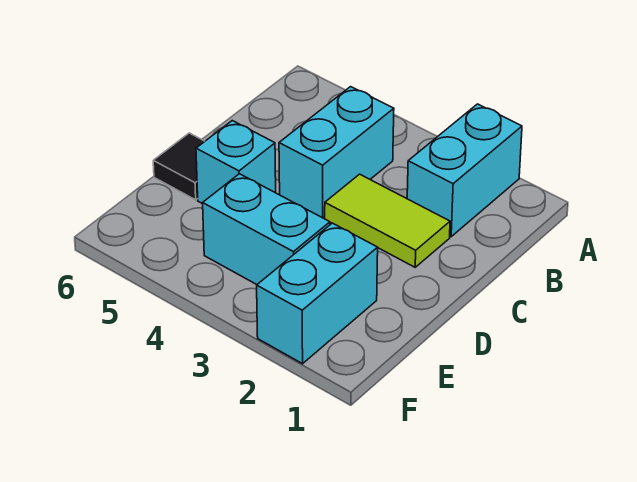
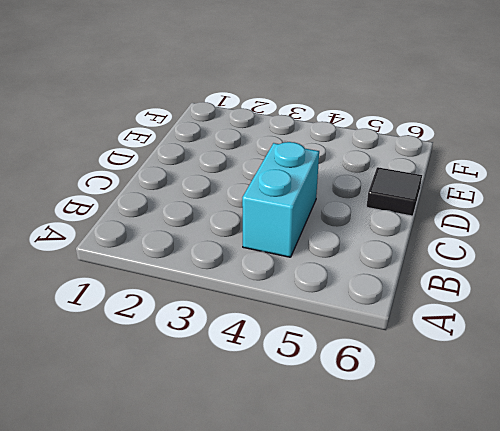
none -> cyan 1x2 brick [407,104,522,237]
none -> lime 1x2 tile [325,174,450,267]

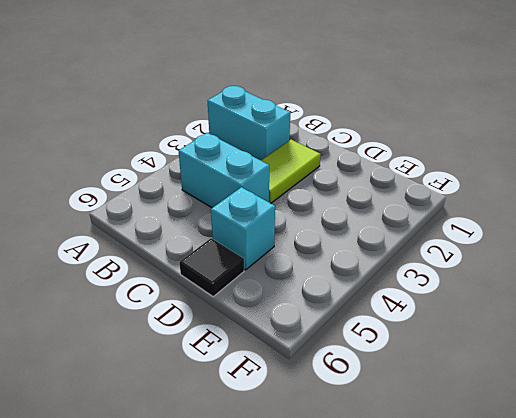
none -> cyan 1x2 brick [257,223,378,364]
none -> cyan 1x2 brick [203,174,330,284]

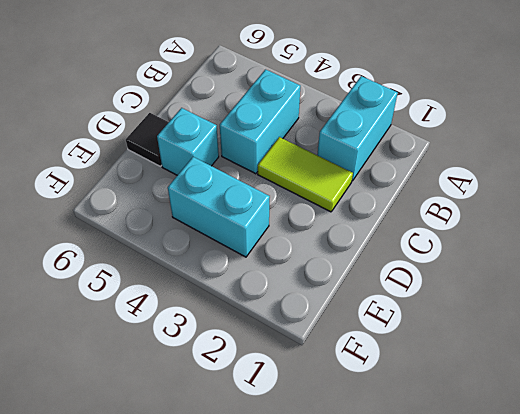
none -> cyan 1x2 brick [257,223,378,364]

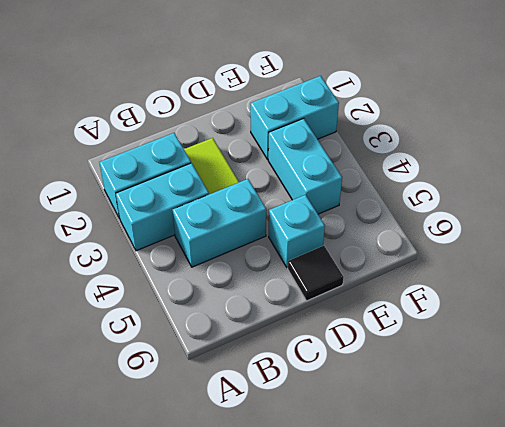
cyan 1x2 brick [116,163,209,251] -> none

